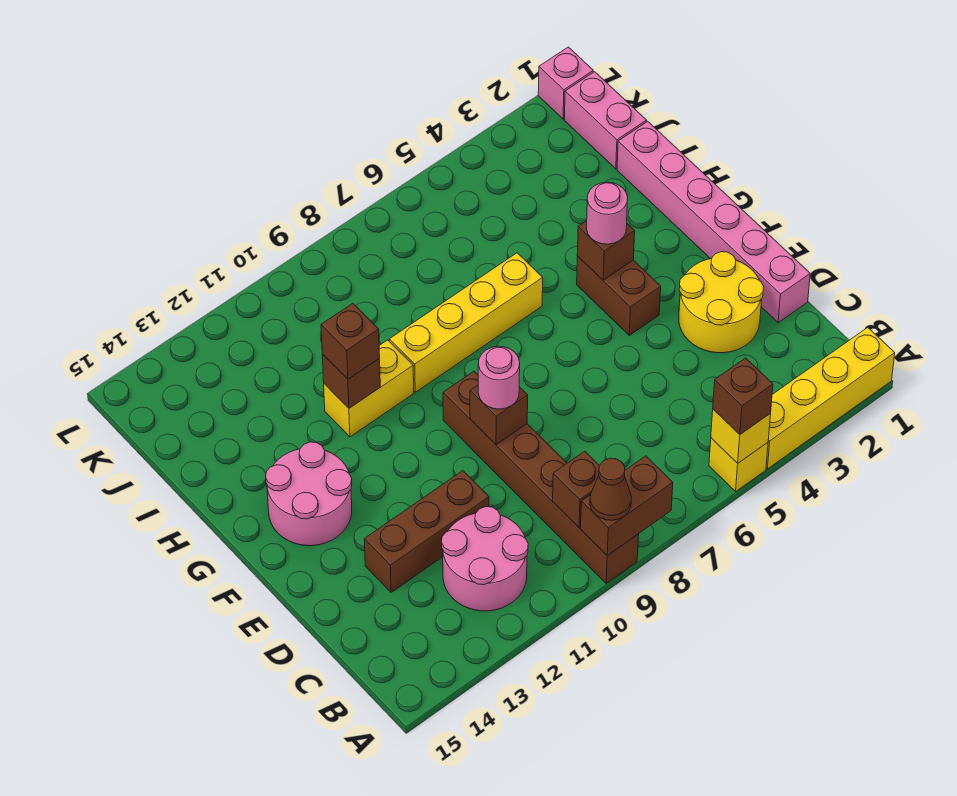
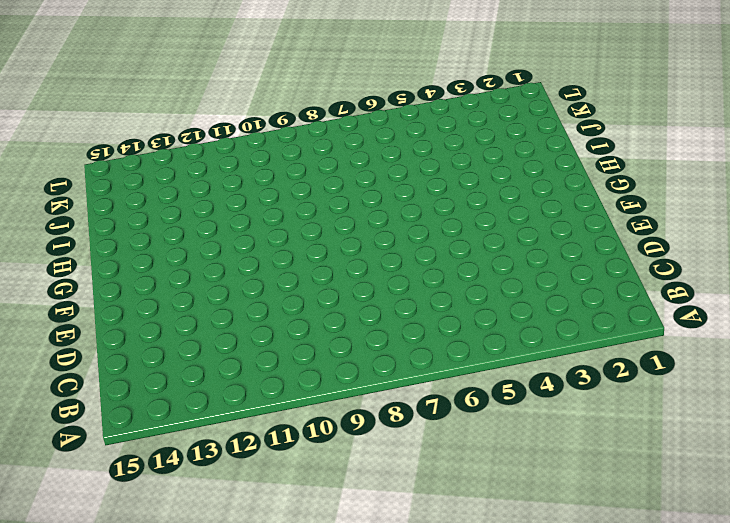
none -> yellow 1x4 brick [766,327,895,469]
none -> yellow 1x1 brick [709,438,768,491]
none -> brown 1x6 brick [443,371,639,583]

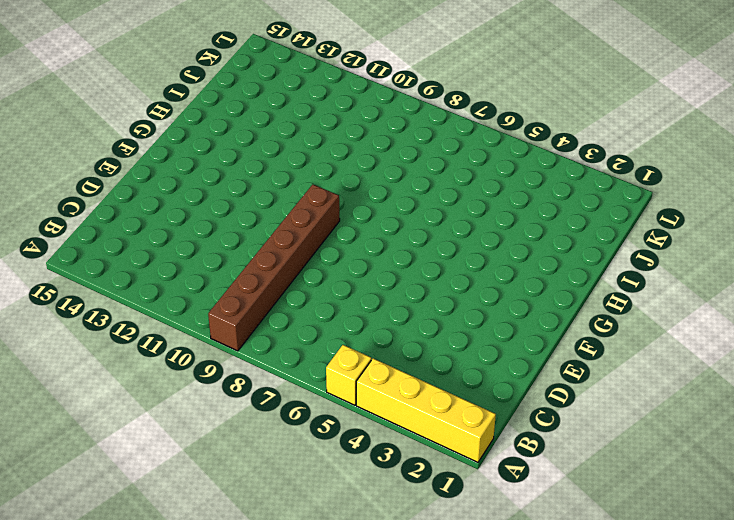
none -> pink 2x2 round brick [442,507,528,611]
none -> pink 1x6 brick [617,121,810,323]
none -> yellow 2x2 round brick [679,252,764,353]

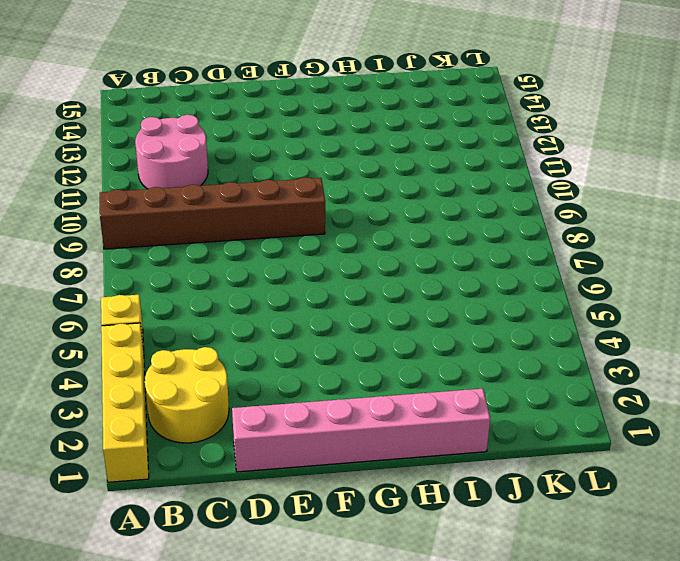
yellow 2x2 round brick [145,347,229,443] -> yellow 2x2 round brick moved to [679,252,764,353]
none -> brown 1x3 brick [364,471,489,593]
none -> brown 1x2 brick [577,256,661,335]
none -> pink 2x2 round brick [266,442,352,546]

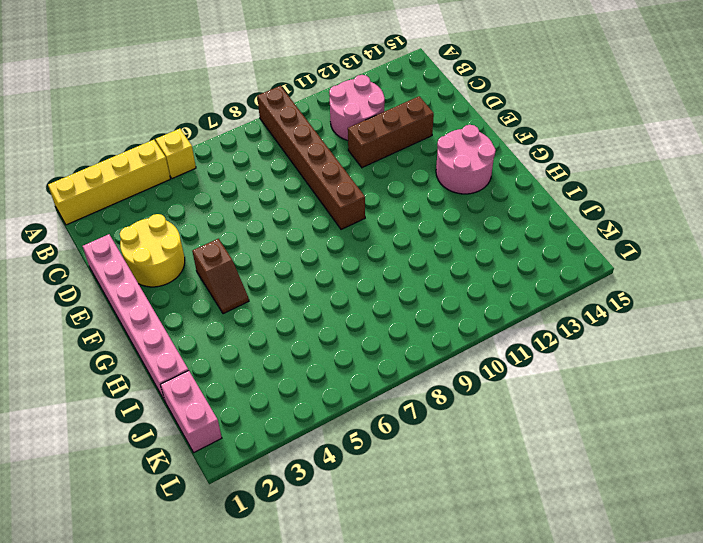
brown 1x2 slope [192,239,249,314] -> brown 1x2 brick [577,256,661,335]
none -> yellow 1x4 brick [389,253,543,392]
none -> yellow 1x2 brick [324,340,414,437]
none -> pink 1x1 brick [538,47,593,119]

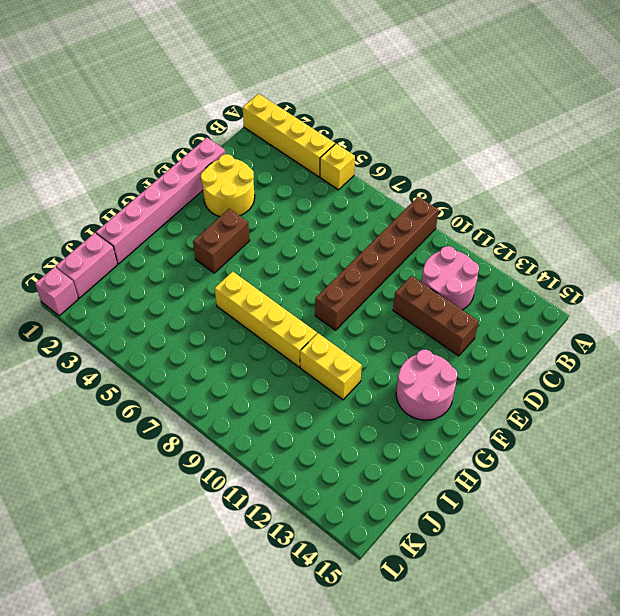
none -> yellow 1x1 brick [711,409,771,463]
none -> brown 1x2 brick [581,456,673,556]
none -> brown 1x1 brick [553,451,599,527]

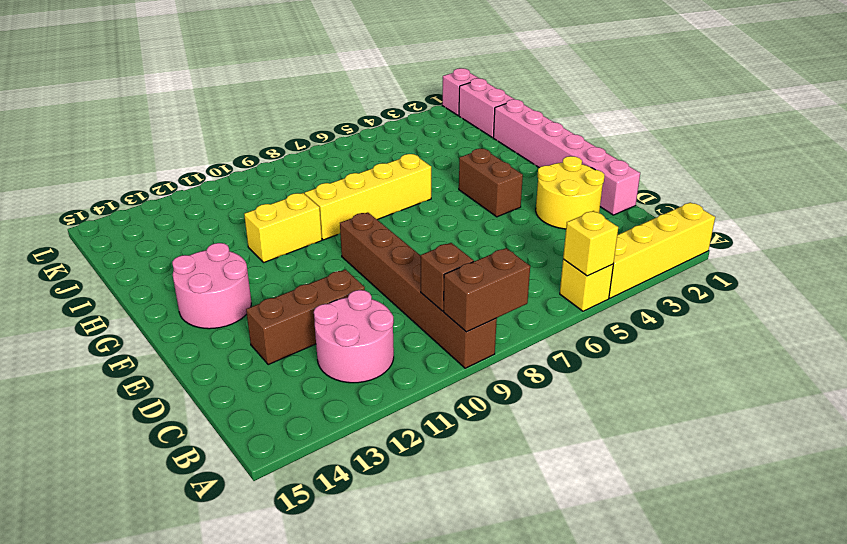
none -> brown 1x1 brick [470,385,528,445]
none -> brown 1x1 brick [577,221,635,280]
none -> brown 1x1 brick [322,354,380,408]

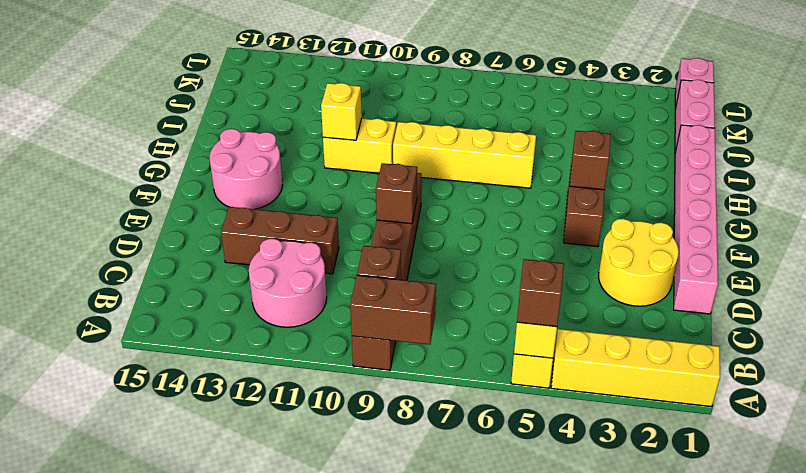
yellow 1x1 brick [321,83,362,140] -> brown 1x1 brick [322,354,380,408]
none -> brown 1x1 cone [590,458,632,520]
none -> pink 1x1 round brick [478,346,520,409]
none -> pink 1x1 round brick [587,182,628,244]

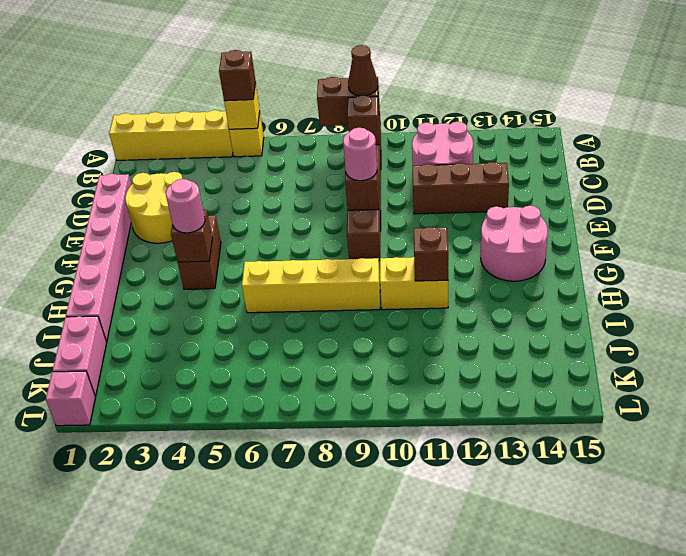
none -> brown 1x1 brick [321,303,380,379]

